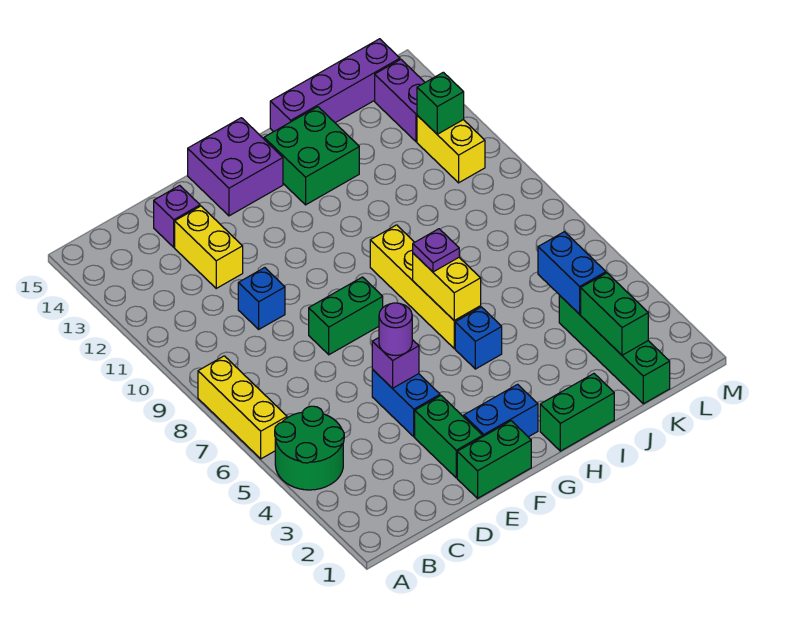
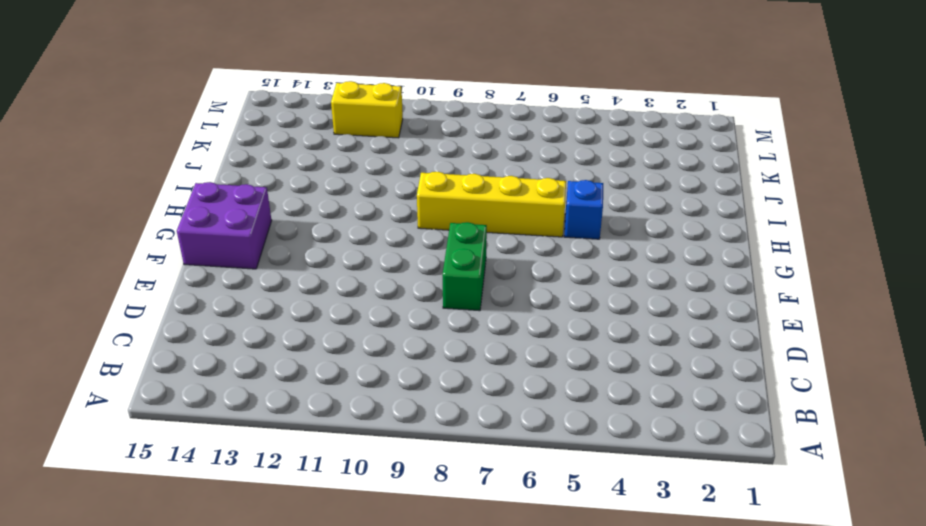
none -> green 2x2 round brick [275,406,344,490]
none -> yellow 1x3 brick [198,356,287,459]
none -> blue 1x1 brick [238,268,285,329]

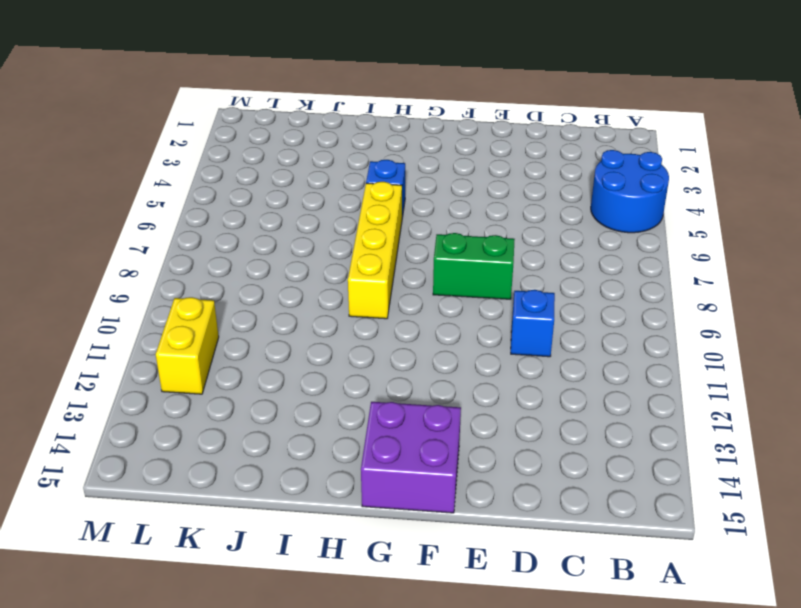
blue 2x2 round brick [591,150,669,233] -> green 2x2 round brick [275,406,344,490]
none -> yellow 1x3 brick [198,356,287,459]
none -> yellow 1x2 brick [175,206,243,288]
none -> purple 1x1 brick [154,186,200,247]

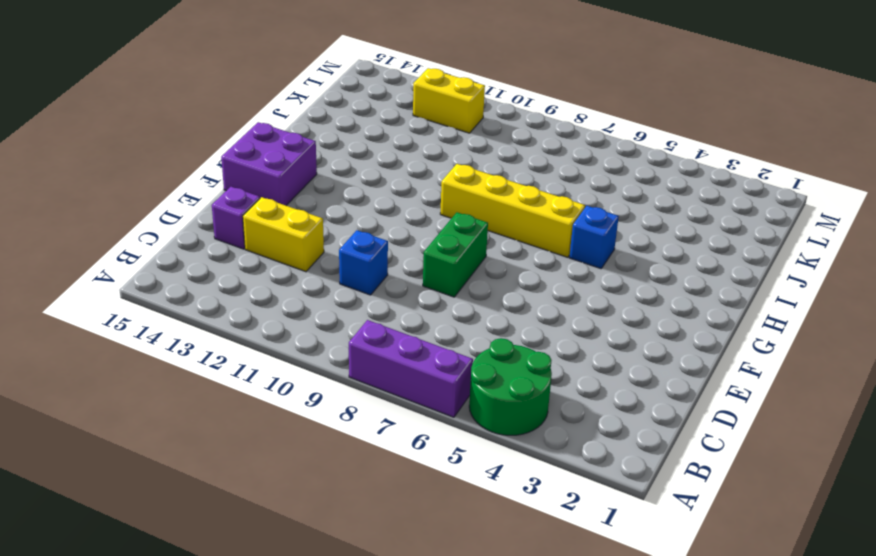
purple 1x3 brick [349,320,473,417] -> yellow 1x3 brick [198,356,287,459]
none -> green 1x2 brick [457,421,531,498]
none -> green 1x2 brick [415,396,483,478]
none -> blue 1x2 brick [372,369,440,437]

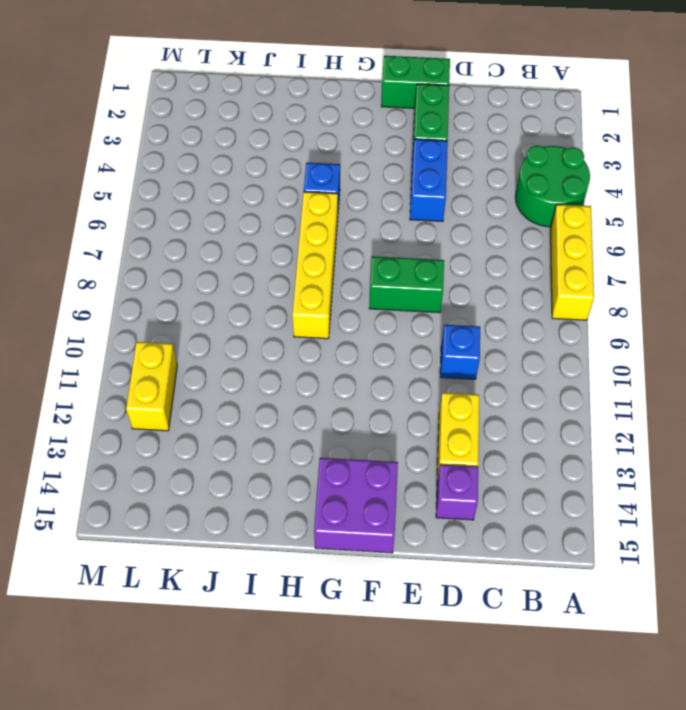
none -> blue 1x2 brick [464,384,538,437]
none -> green 1x2 brick [540,374,614,451]
none -> green 2x2 brick [264,107,359,205]

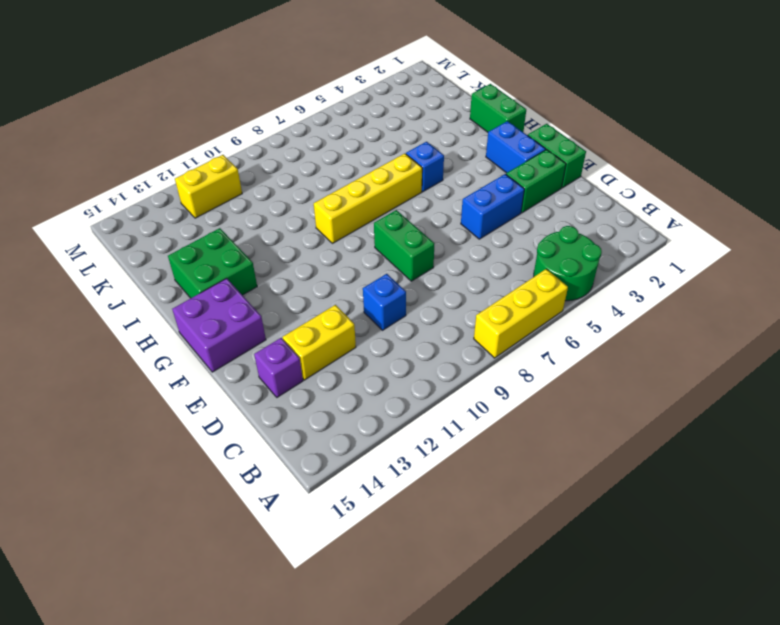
none -> purple 1x4 brick [270,39,400,132]
none -> green 1x4 brick [559,295,670,404]
none -> purple 1x2 brick [375,59,425,142]

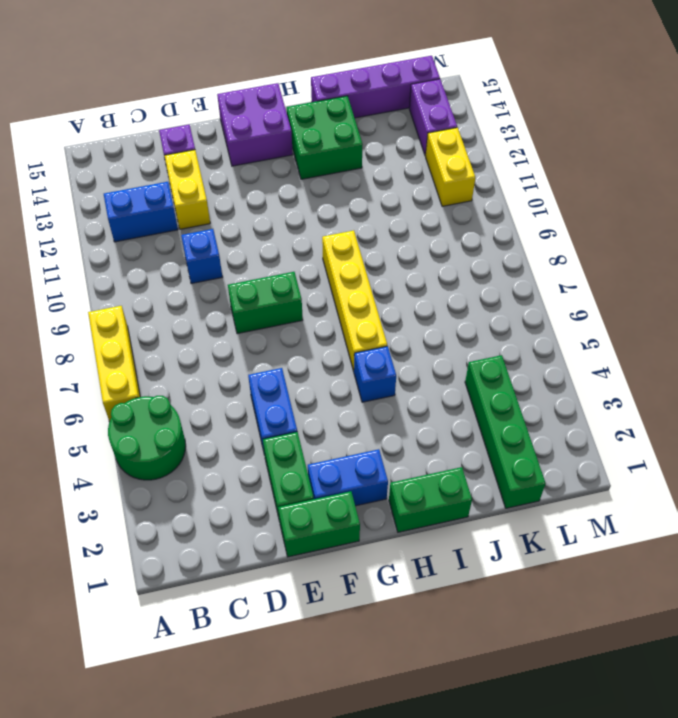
blue 1x2 brick [104,182,178,242] -> blue 1x2 brick turned to [538,232,606,314]
none -> purple 1x1 brick [372,338,419,388]
none -> yellow 1x2 brick [413,253,481,321]
none -> green 1x2 brick [581,273,648,355]

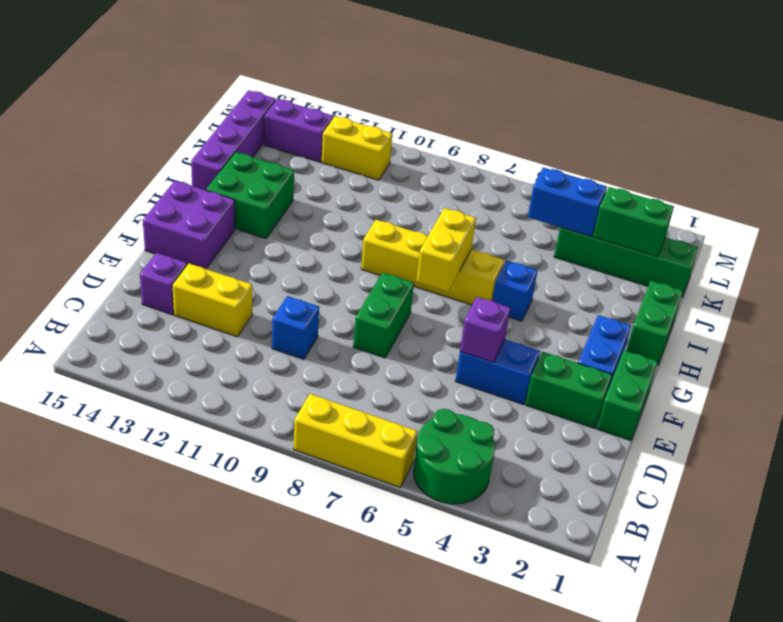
yellow 1x2 brick [416,208,476,292] -> yellow 1x2 brick turned to [413,253,481,321]
none -> green 1x1 brick [417,72,464,134]
none -> purple 1x1 round brick [379,303,412,355]
none -> purple 1x1 plate [413,229,459,272]

